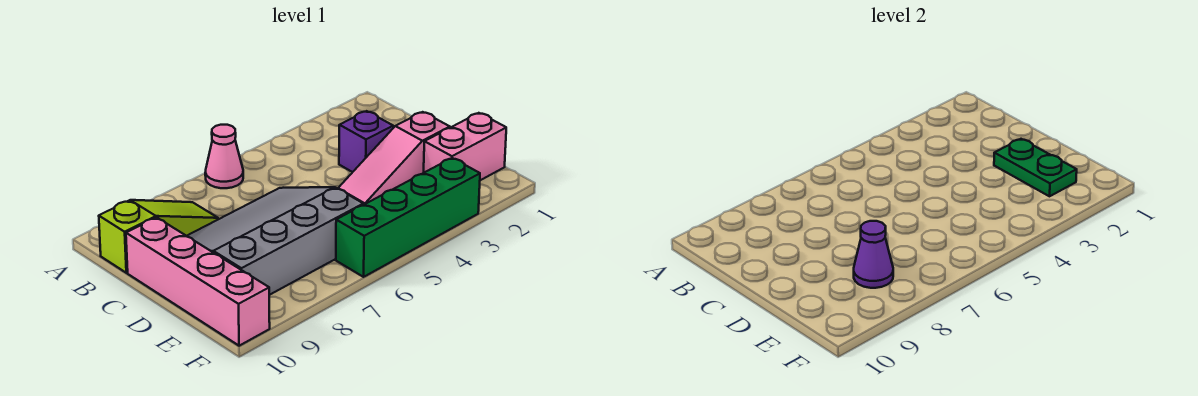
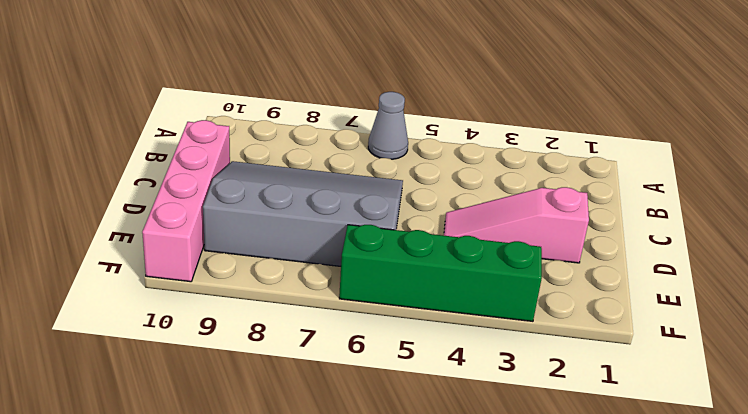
grey 1x1 cone [368,92,408,159] -> pink 1x1 cone [205,125,243,188]
none -> lime 1x3 slope [99,200,218,273]
none -> purple 1x1 brick [339,111,393,172]

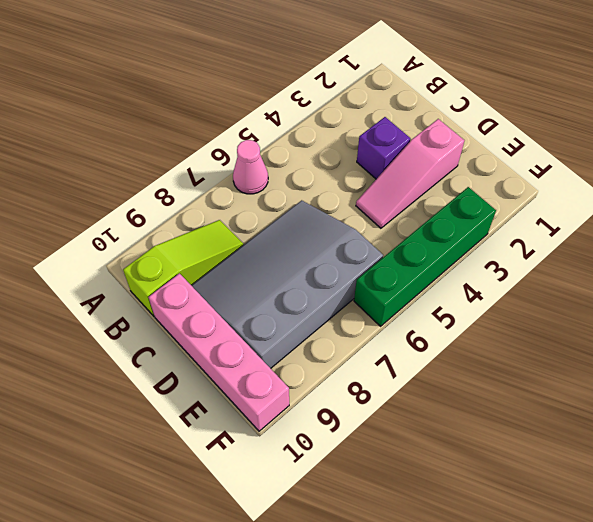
none -> pink 1x2 brick [424,113,506,180]
none -> green 1x2 plate [994,139,1077,196]

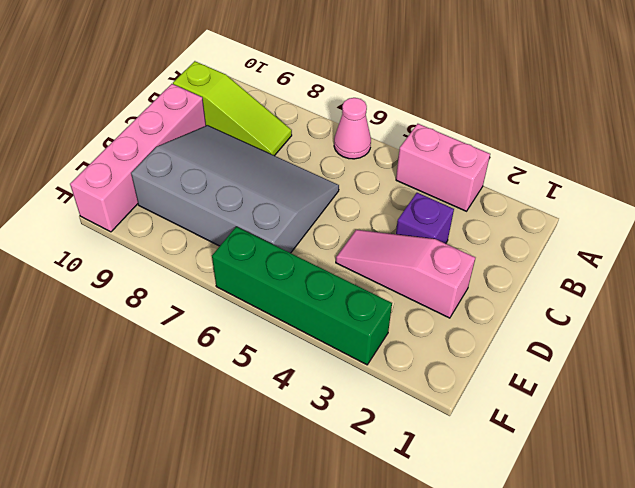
pink 1x2 brick [396,124,490,211] -> pink 1x2 brick moved to [424,113,506,180]
none -> green 1x2 plate [994,139,1077,196]
none -> purple 1x1 cone [854,221,893,288]

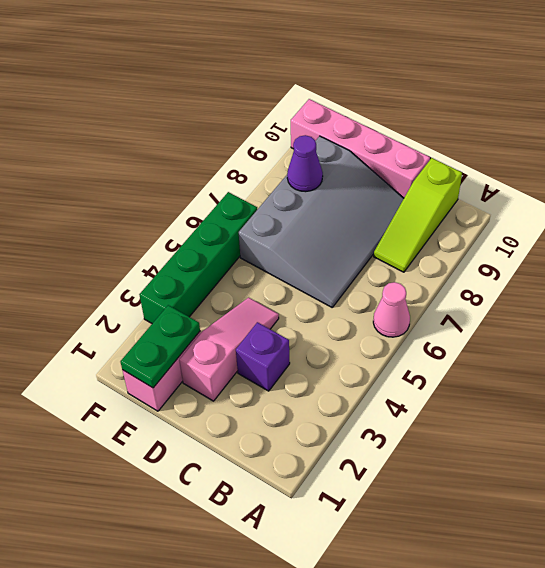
green 1x2 plate [121,305,200,388] -> green 1x2 plate turned to [994,139,1077,196]

